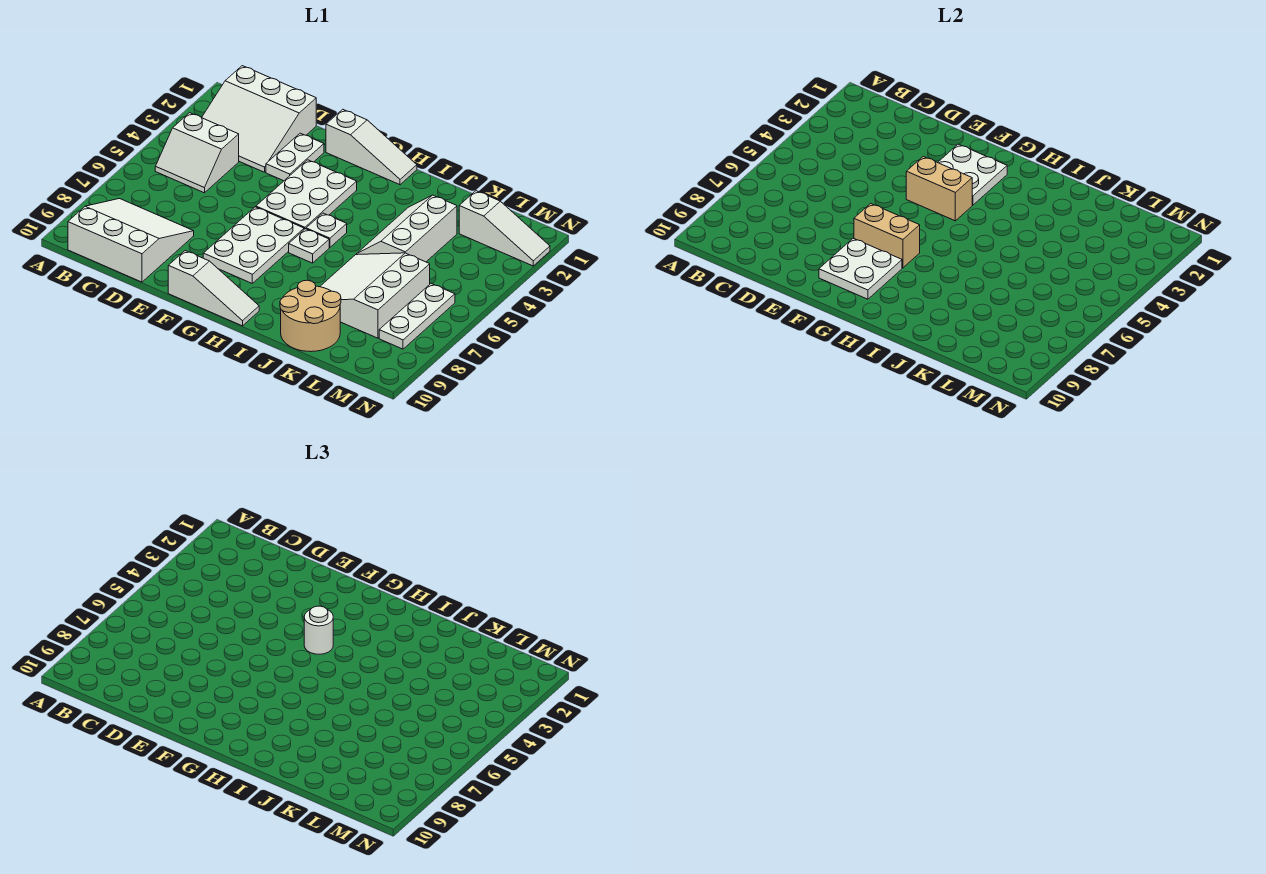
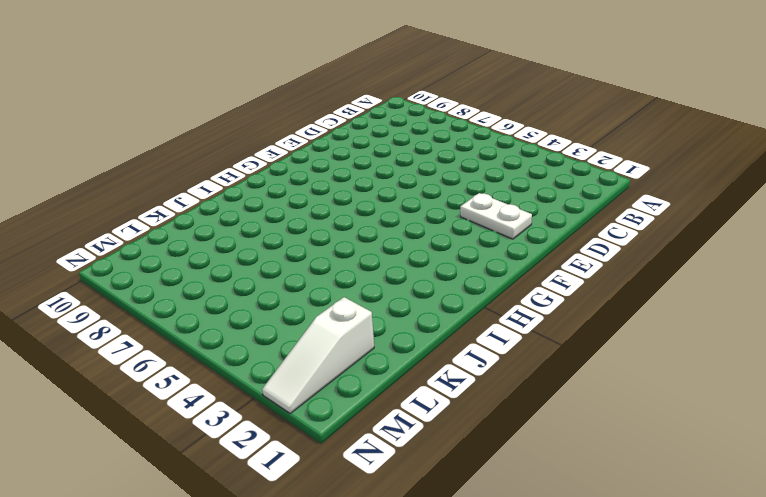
none -> white 3x3 slope [202,66,316,172]
none -> white 2x2 slope [155,113,239,193]
none -> white 3x3 slope [68,199,194,282]

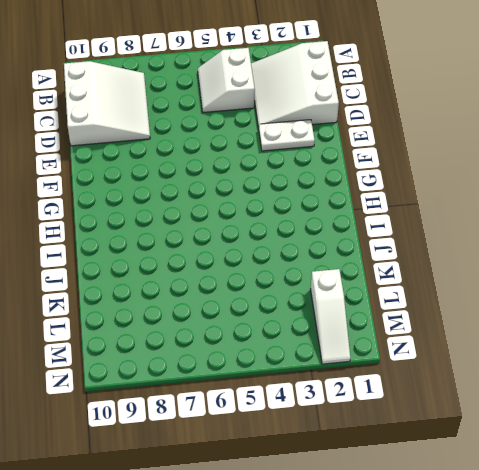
none -> white 1x3 slope [326,109,417,185]
none -> white 2x3 plate [256,160,357,229]
none -> white 2x3 plate [203,207,304,283]

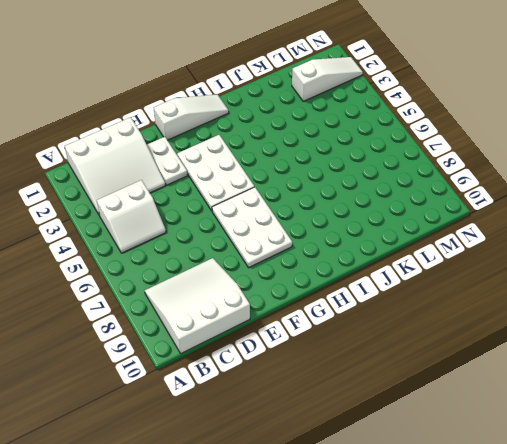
none -> white 1x3 slope [168,251,259,326]
none -> white 1x1 plate [306,213,347,247]
none -> white 1x1 plate [289,229,329,263]

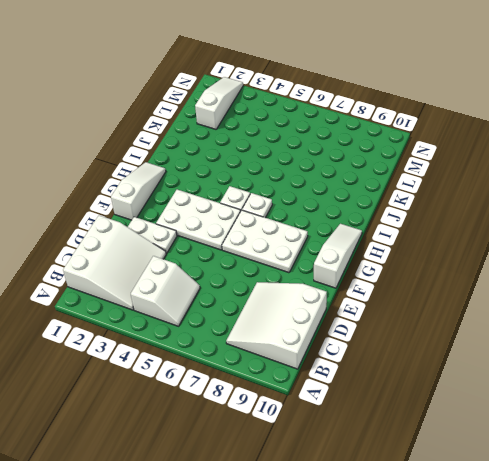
none -> white 2x3 slope [356,195,457,262]
none -> white 3x3 slope [320,253,430,338]
none -> tan 2x2 round brick [280,280,341,352]

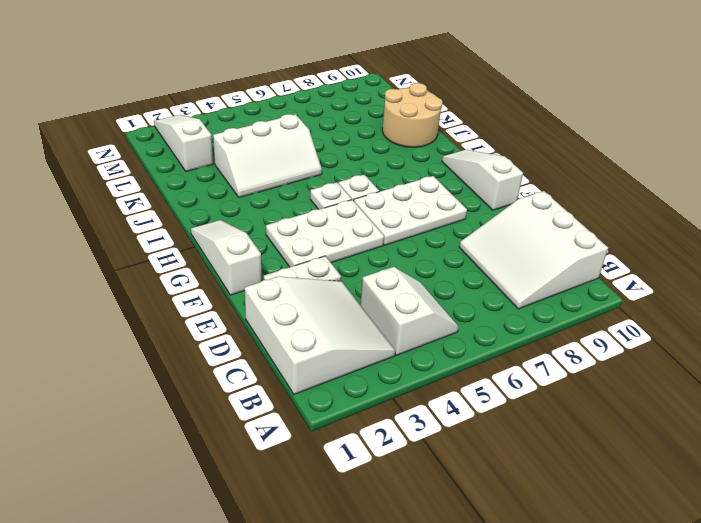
none -> white 3x3 slope [320,253,430,338]
none -> white 1x3 plate [379,284,455,349]
none -> white 2x2 plate [938,144,1007,205]

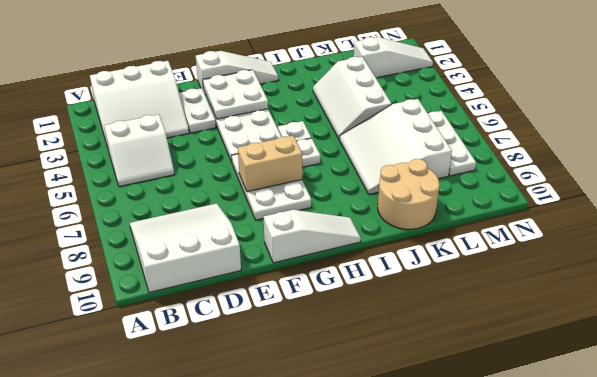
none -> tan 1x2 brick [906,156,972,221]
none -> white 2x2 plate [819,238,902,299]
none -> white 1x1 round brick [304,606,333,654]

